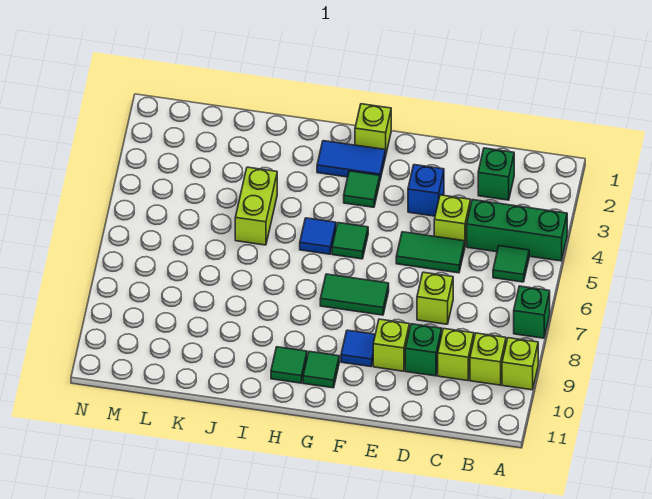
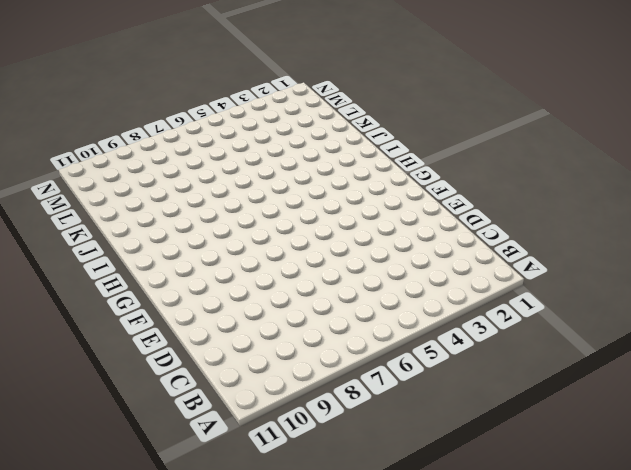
none -> green 1x3 brick [467,200,567,261]
none -> green 1x1 brick [514,286,550,338]
none -> lime 1x1 brick [502,338,538,390]

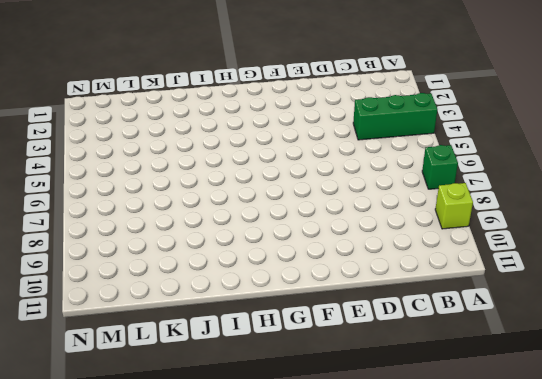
none -> green 1x1 tile [493,246,529,282]
none -> lime 1x1 brick [470,333,506,385]
none -> green 1x1 brick [478,148,514,200]

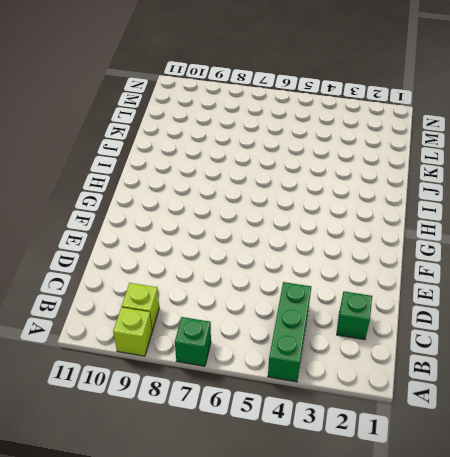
none -> green 1x1 tile [493,246,529,282]
none -> lime 1x1 brick [438,328,474,381]
none -> lime 1x1 brick [434,195,471,245]

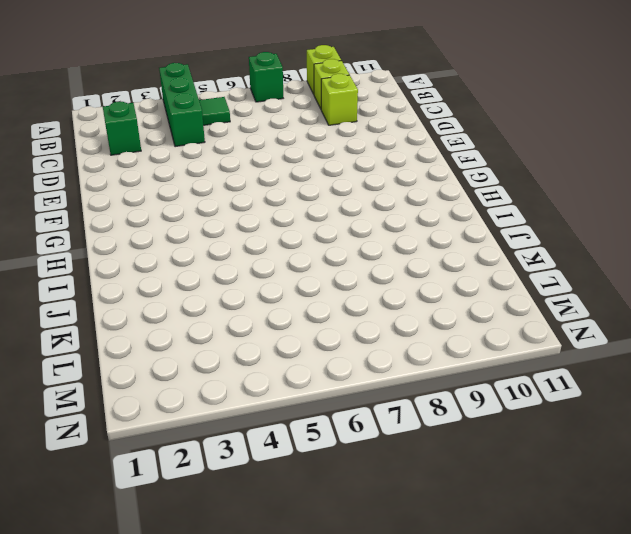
none -> lime 1x1 brick [434,195,471,245]
none -> green 1x2 tile [396,232,465,273]
none -> lime 1x1 brick [417,272,453,324]

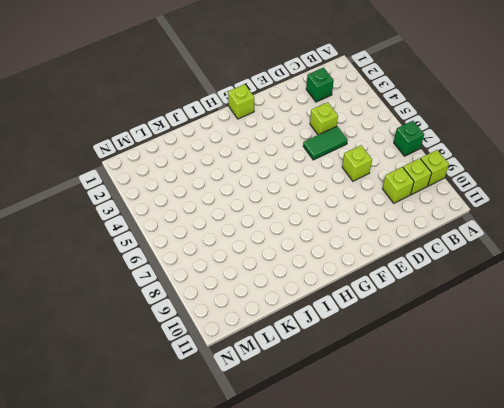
none -> green 1x3 brick [467,200,567,261]
none -> green 1x1 tile [493,246,529,282]
none -> green 1x1 brick [405,324,442,376]

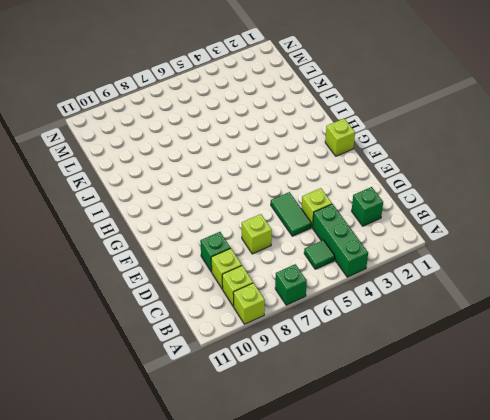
none -> blue 1x1 brick [408,165,444,216]
none -> lime 1x1 brick [373,319,409,371]
none -> green 1x2 tile [320,274,389,315]

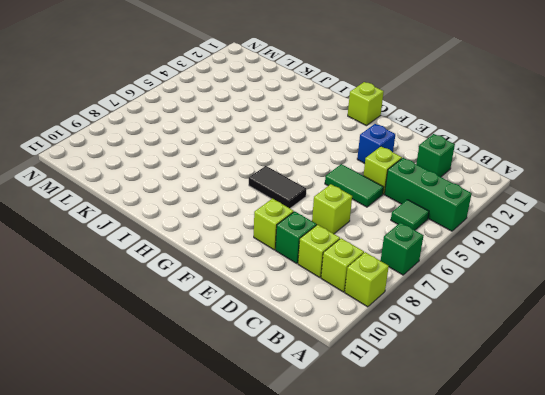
black 1x2 tile [249,166,307,208] -> green 1x2 tile [320,274,389,315]
none -> blue 1x1 tile [341,330,375,367]
none -> blue 1x2 tile [317,141,386,180]
none -> green 1x1 tile [344,171,380,207]

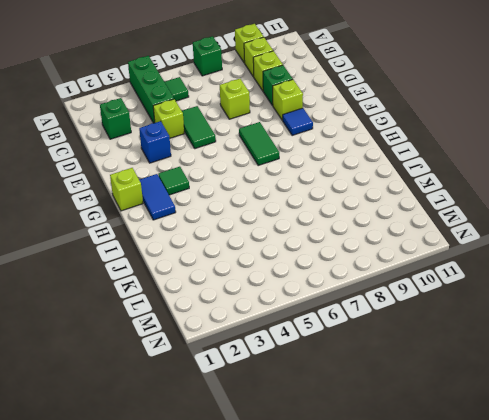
none -> green 1x1 tile [332,223,368,259]
none -> green 1x1 tile [303,351,339,388]
none -> blue 1x1 tile [300,218,336,254]

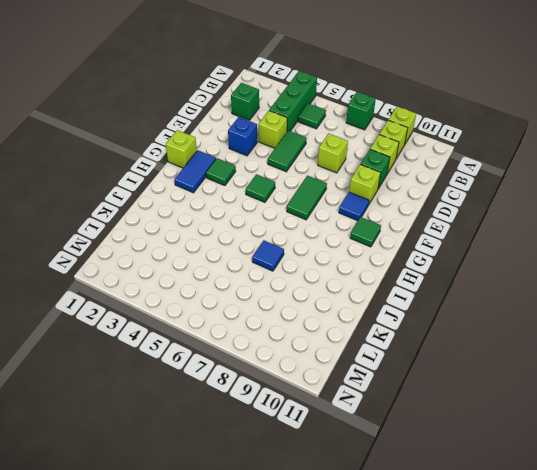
blue 1x1 tile [252,240,284,271] -> blue 1x1 tile moved to [300,218,336,254]
none -> green 1x1 tile [271,347,307,383]
none -> lime 1x2 brick [235,167,277,245]

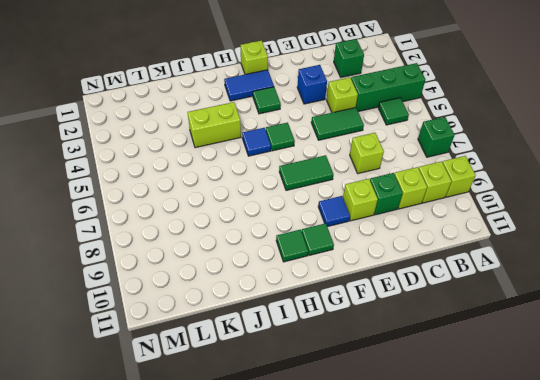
lime 1x2 brick [188,102,241,148] -> lime 1x2 brick turned to [235,167,277,245]

